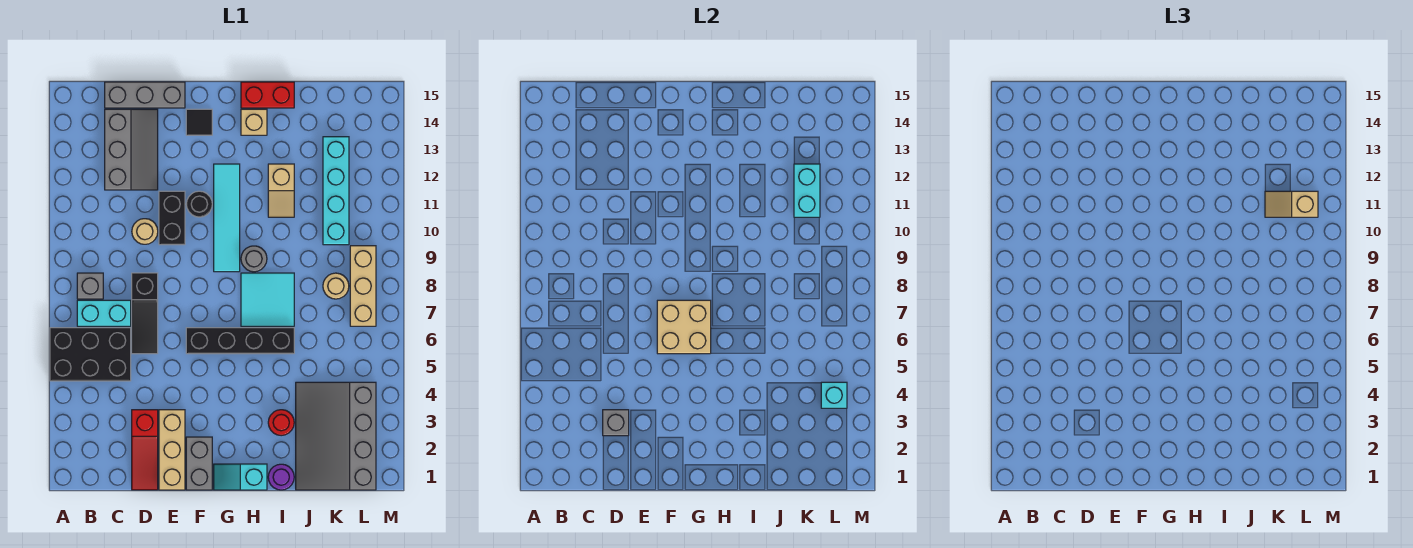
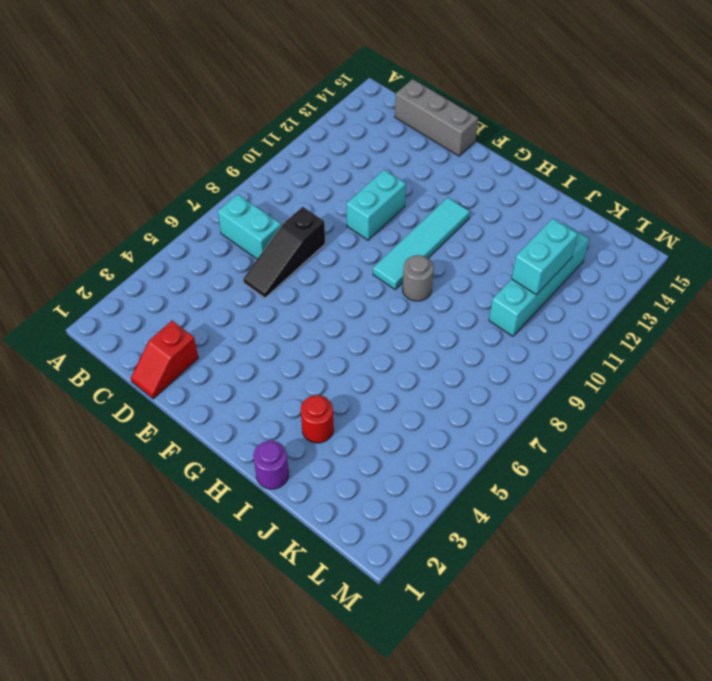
red 1x2 slope [131,321,198,399] -> red 1x3 slope [132,410,158,490]
cyan 1x2 brick [346,170,406,240] -> black 1x2 brick [159,191,185,245]
none -> black 2x3 brick [50,328,131,381]
none -> grey 1x1 brick [77,273,103,299]
none -> grey 2x3 slope [105,109,158,190]
none -> tan 1x1 round brick [132,219,158,244]

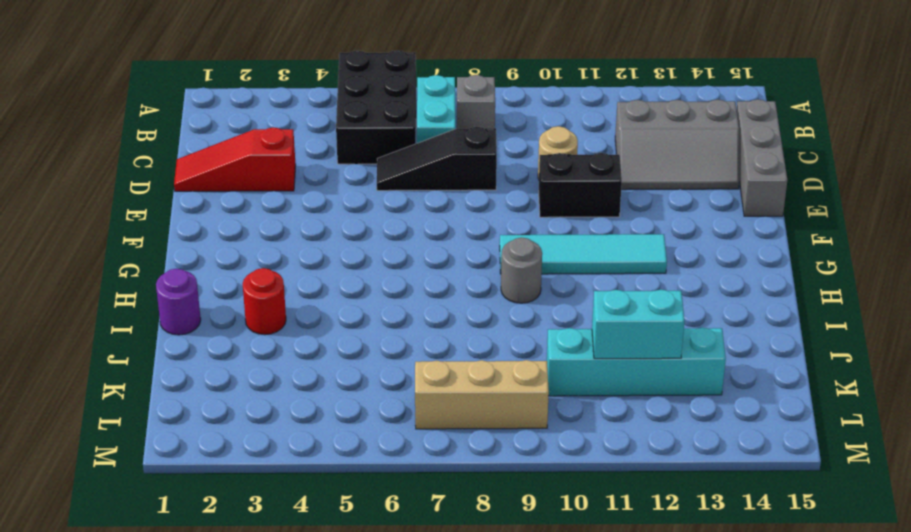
none -> tan 1x3 brick [159,410,185,490]
none -> grey 1x2 brick [186,437,212,490]
none -> black 1x4 brick [186,328,294,354]
none -> black 1x1 round brick [186,191,212,217]

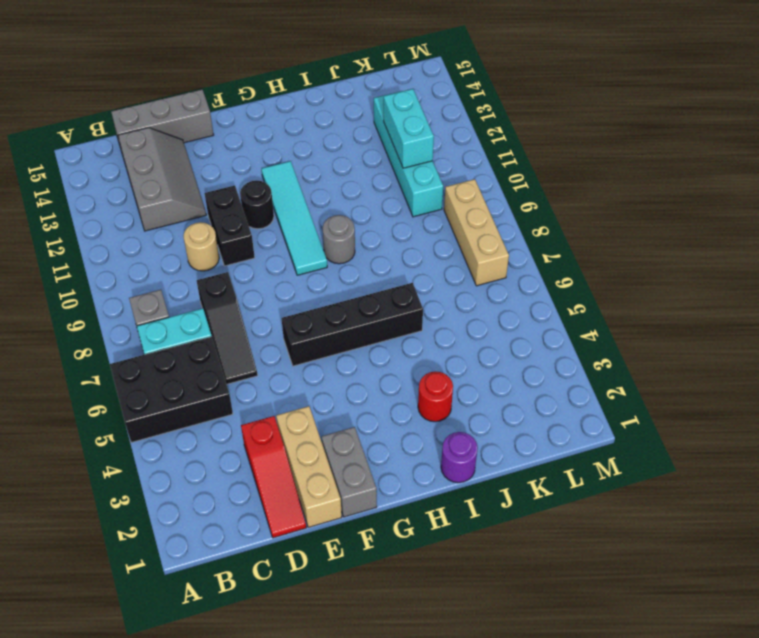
none -> black 1x1 tile [186,109,212,135]
none -> cyan 1x2 slope [214,464,267,490]
none -> cyan 2x2 tile [241,273,294,326]
none -> tan 1x1 brick [241,109,267,135]

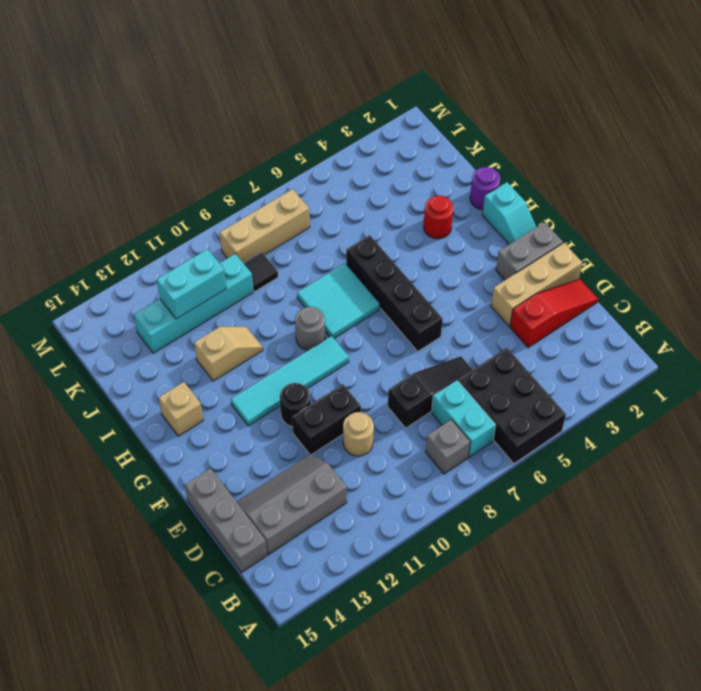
black 1x1 tile [243,252,278,291] -> black 1x1 tile moved to [186,109,212,135]
none -> red 1x2 brick [241,82,294,108]
none -> grey 3x4 slope [296,382,376,490]
none -> tan 1x1 round brick [323,273,349,299]
none -> grey 1x1 brick [603,410,629,436]

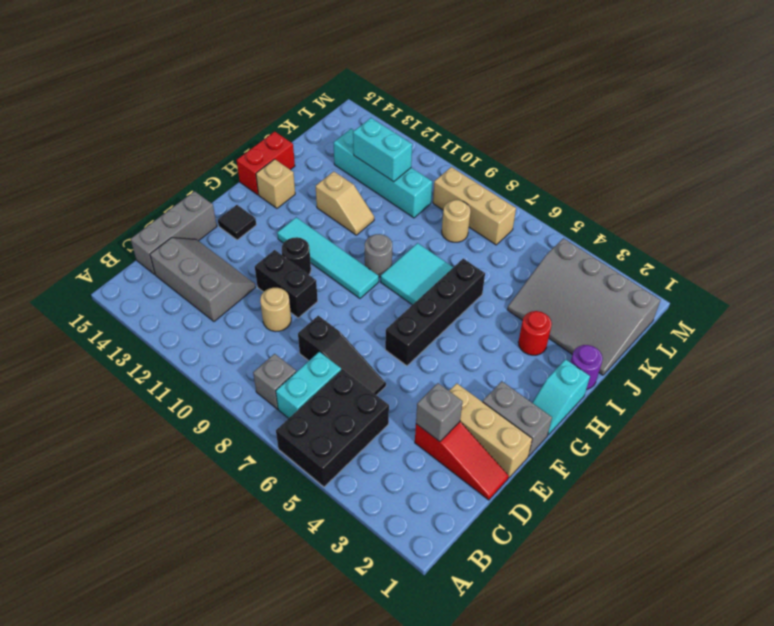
none -> tan 2x2 brick [657,300,711,354]
none -> cyan 1x1 brick [821,382,847,408]
none -> tan 1x2 slope [1265,191,1318,217]

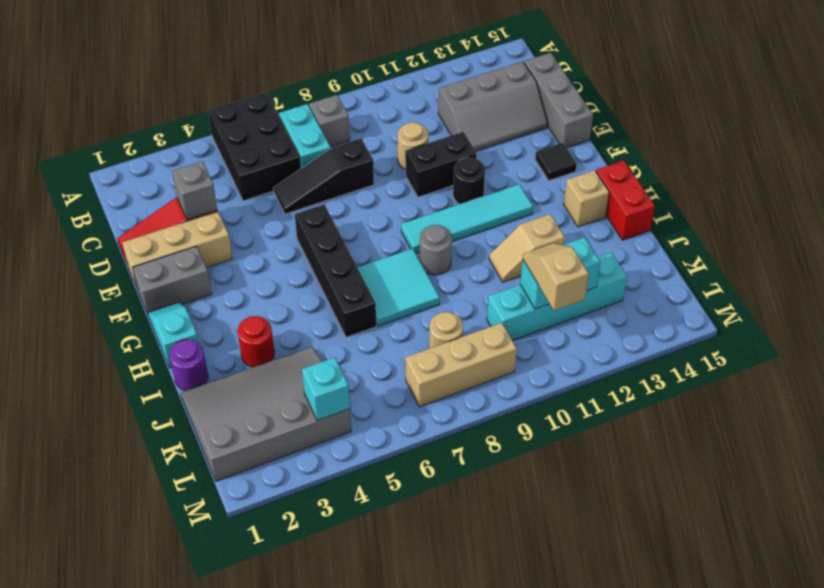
none -> tan 2x2 brick [657,300,711,354]

